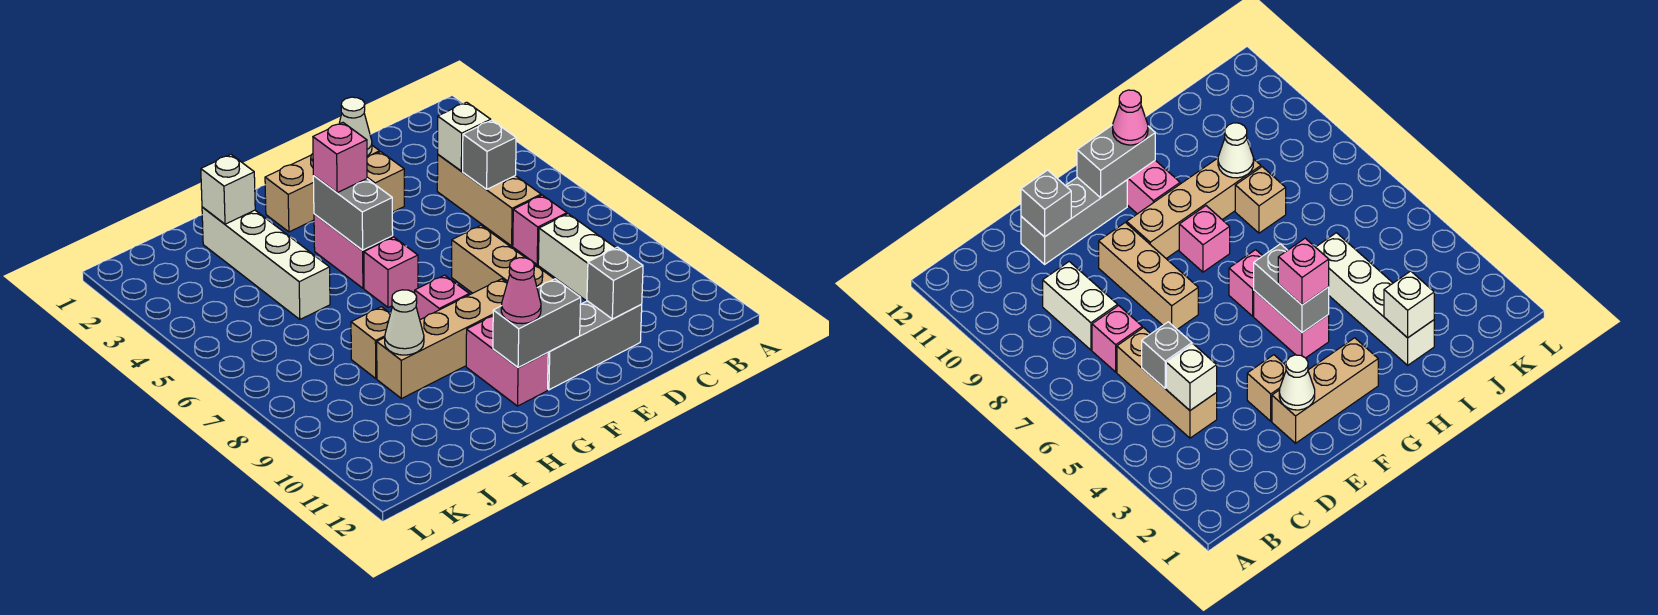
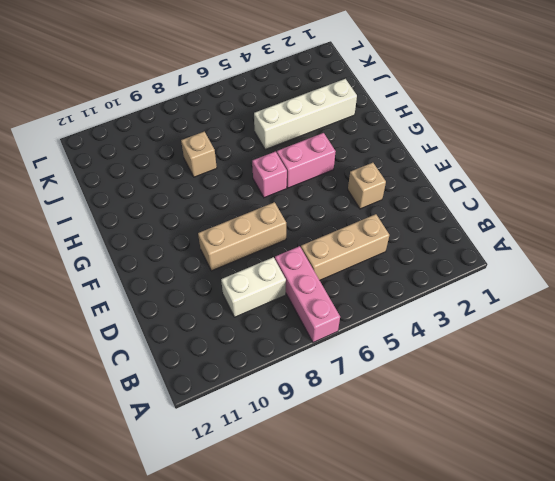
pink 1x3 brick [275,246,340,342] -> pink 1x1 brick [513,195,567,265]
none -> grey 1x3 brick [548,301,642,390]
none -> tan 1x3 brick [265,146,380,232]
none -> tan 1x4 brick [377,279,507,399]

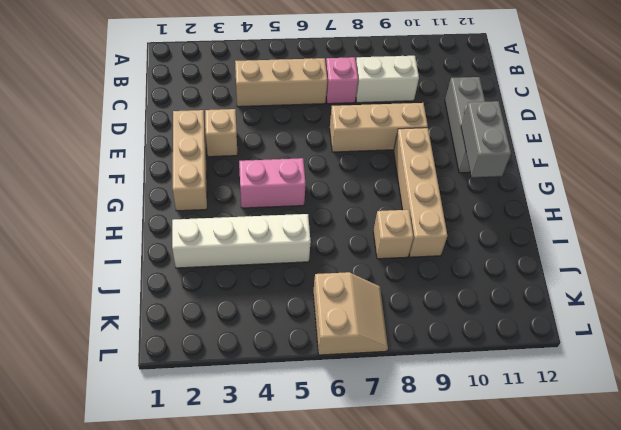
tan 2x2 slope [313,272,388,355] -> none
none -> pink 1x1 brick [364,237,418,308]
none -> pink 1x1 brick [415,275,469,320]
none -> pink 1x2 brick [466,316,548,406]

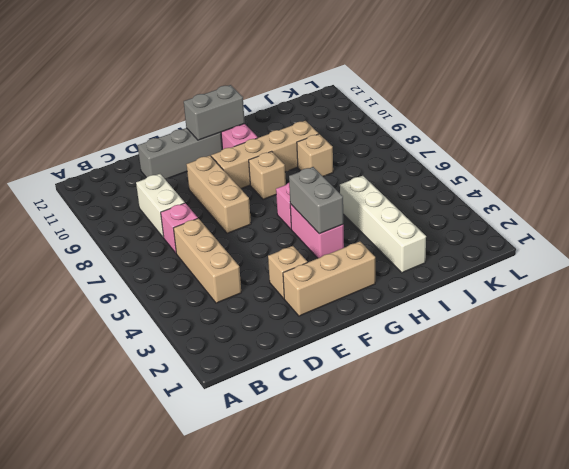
tan 1x1 brick [249,151,286,200] -> pink 1x1 brick [415,275,469,320]
none -> white 1x1 brick [438,102,491,171]
none -> grey 1x1 brick [463,120,516,189]
none -> grey 1x1 brick [587,247,643,319]

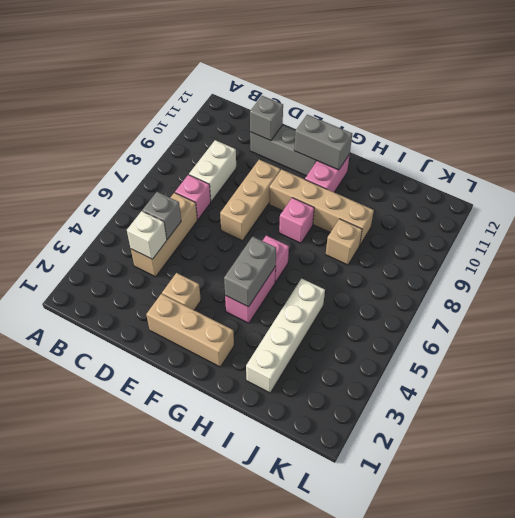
none -> white 1x1 cone [339,97,372,156]
none -> white 1x1 brick [201,155,255,224]
none -> white 1x1 cone [385,290,424,355]

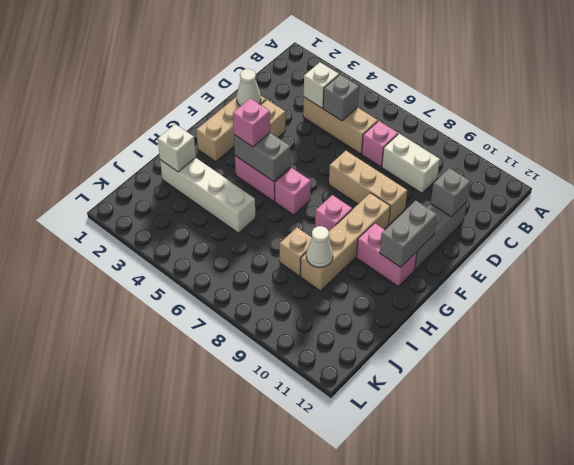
none -> pink 1x1 cone [501,258,541,324]

